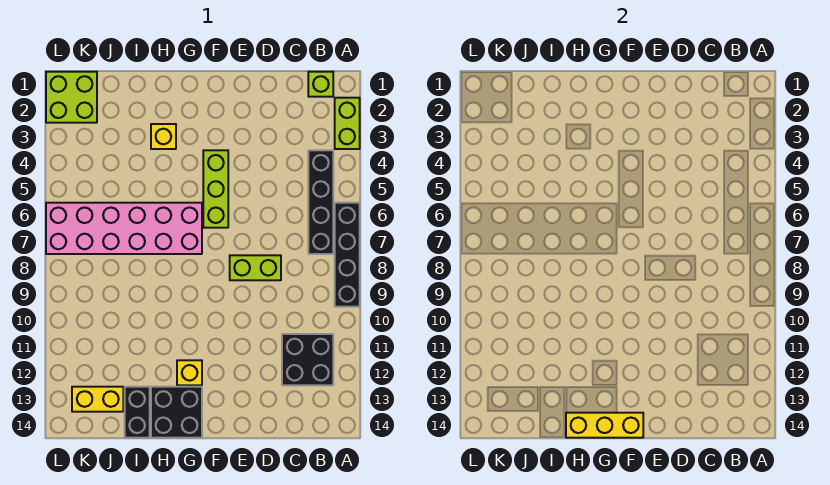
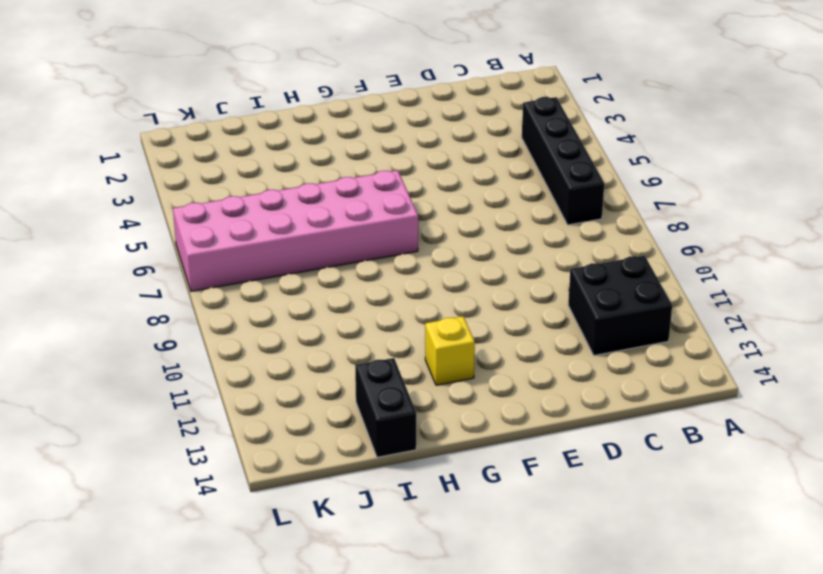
none -> lime 1x2 brick [335,98,360,149]
none -> black 1x4 brick [335,203,360,307]
none -> lime 1x1 brick [308,72,333,97]

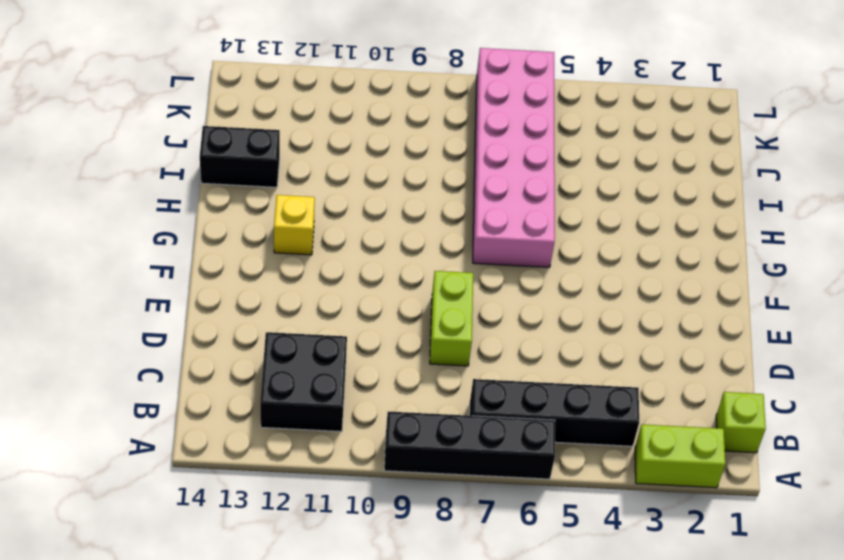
none -> lime 1x3 brick [203,150,228,228]
none -> black 2x2 brick [151,387,202,438]
none -> yellow 1x1 brick [151,124,176,149]

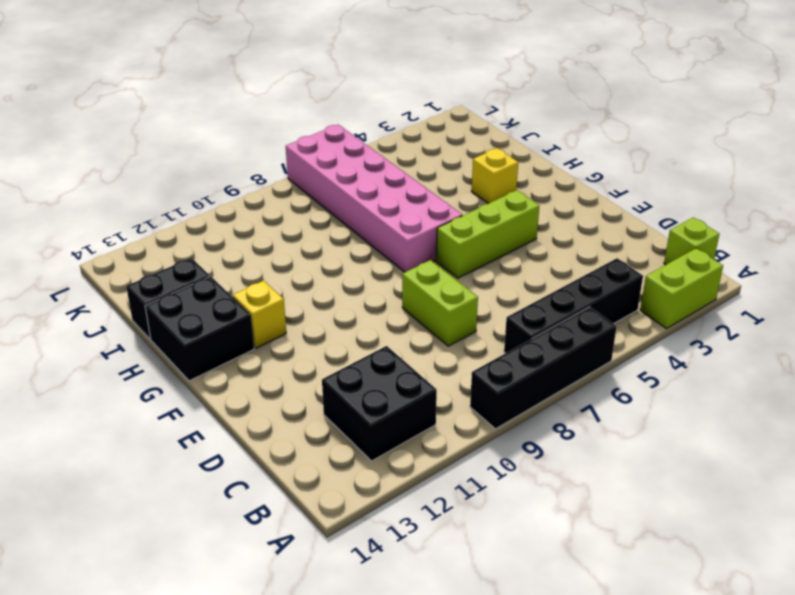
none -> yellow 1x2 brick [72,387,123,412]
none -> lime 2x2 brick [46,72,97,123]
none -> yellow 1x3 brick [566,413,643,438]

